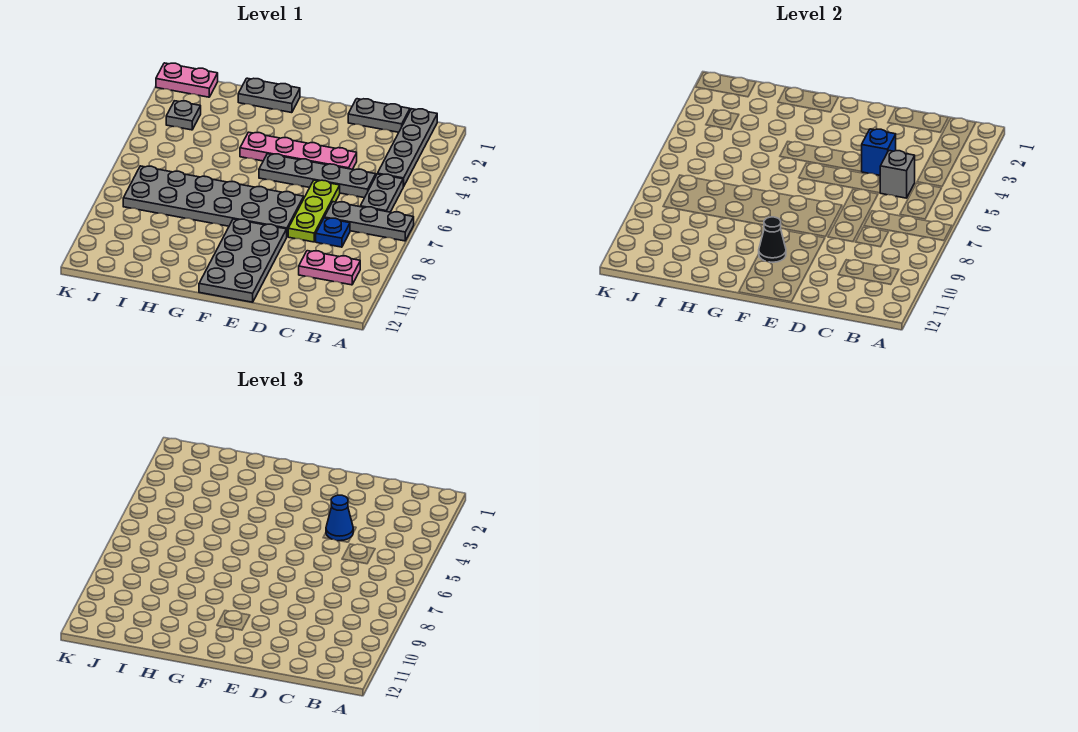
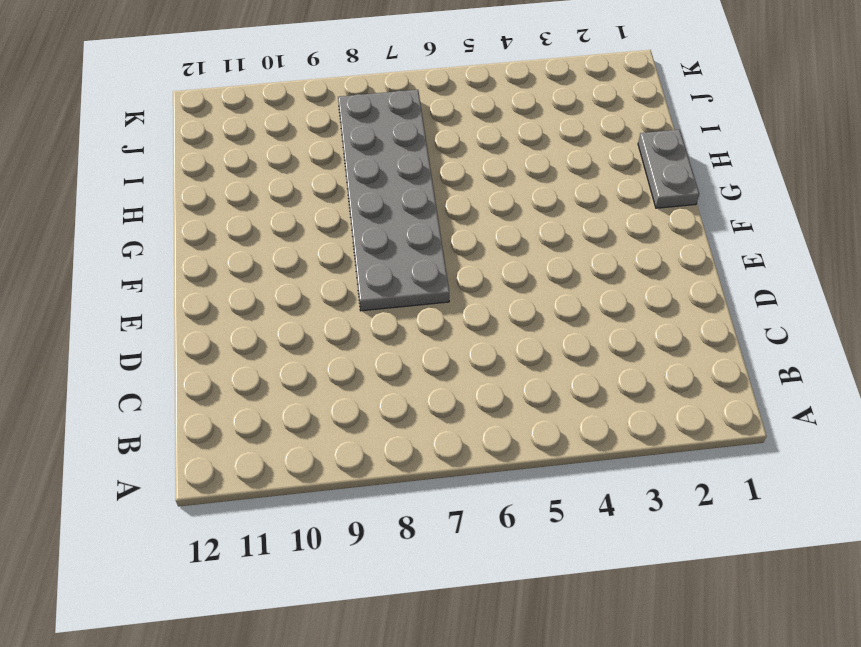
none -> grey 1x3 plate [324,202,414,241]
none -> grey 1x4 plate [377,109,437,187]
none -> grey 1x2 plate [360,174,403,212]

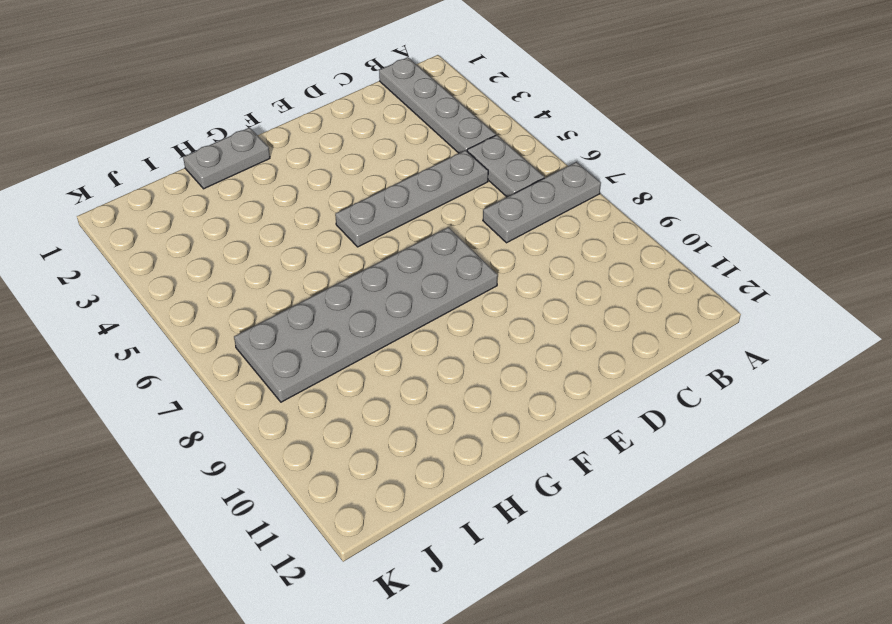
none -> pink 1x2 plate [299,251,360,285]
none -> grey 1x2 plate [348,99,410,132]
none -> blue 1x1 plate [316,218,350,247]

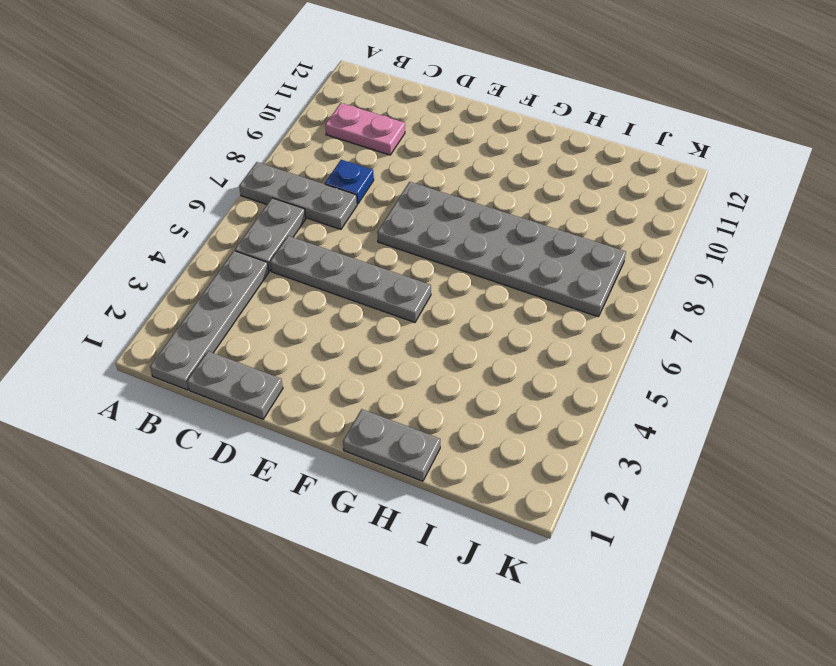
none -> pink 1x4 plate [240,132,357,169]
none -> lime 1x3 plate [288,180,340,242]
none -> grey 2x4 plate [199,219,287,302]

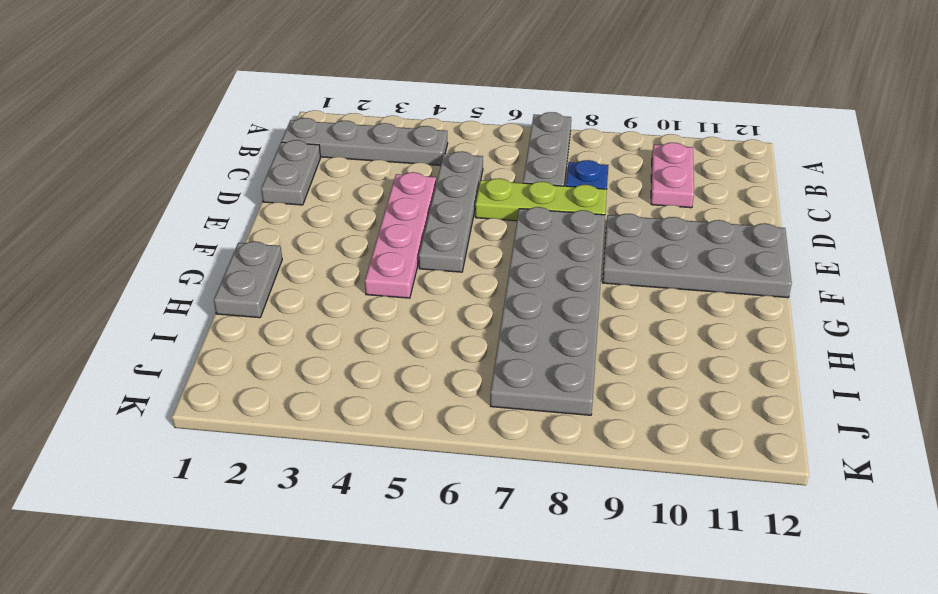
none -> grey 1x2 plate [360,174,403,212]
none -> pink 1x2 plate [156,63,218,97]
none -> grey 1x1 plate [166,101,201,130]

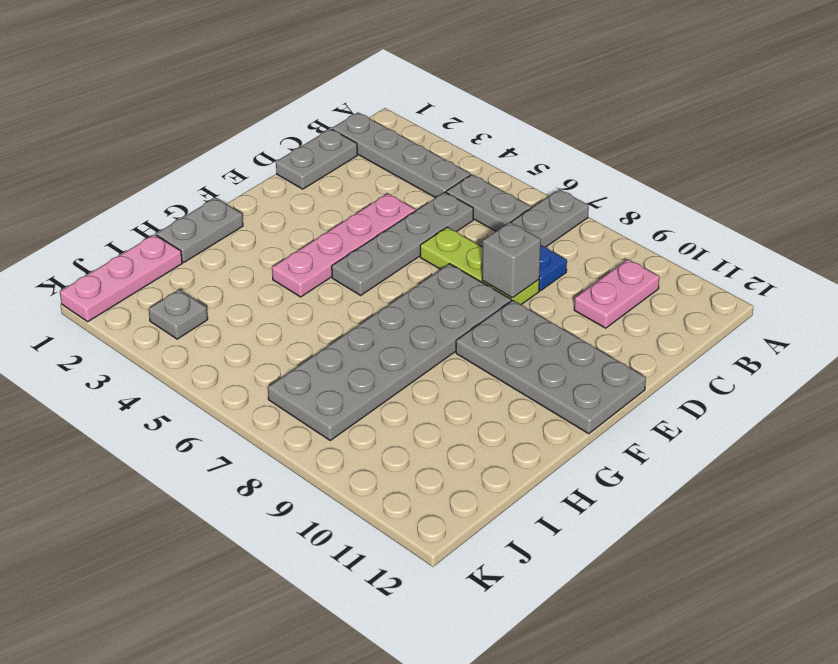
grey 1x1 brick [482,222,541,298] -> grey 1x1 brick moved to [880,151,915,198]
pink 1x3 plate [60,234,182,322] -> pink 1x2 plate [156,63,218,97]
none -> blue 1x1 brick [862,129,896,175]
none -> black 1x1 cone [759,217,786,262]
none -> blue 1x1 cone [326,495,353,541]

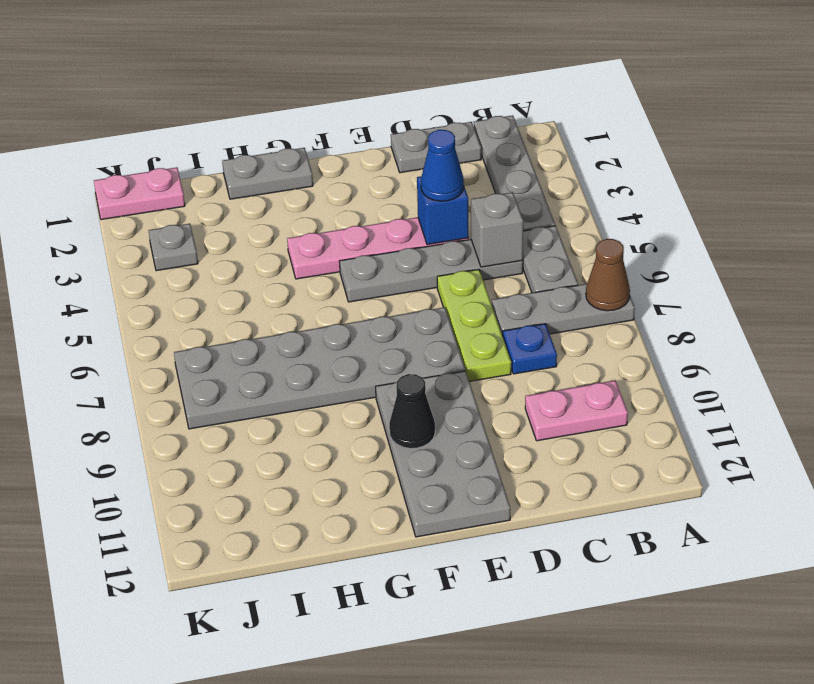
brown 1x1 cone [586,239,630,311] -> none

